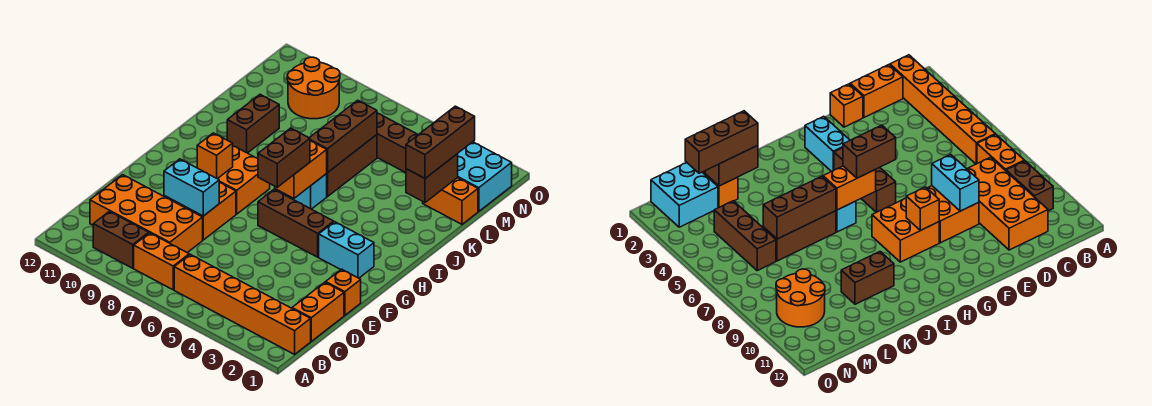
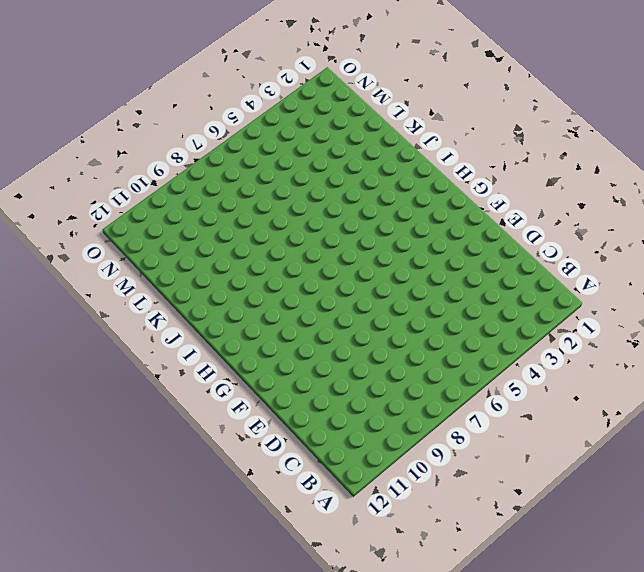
none -> orange 1x6 brick [174,254,311,354]
none -> orange 1x2 brick [134,233,189,290]
none -> brown 1x2 brick [93,211,149,268]

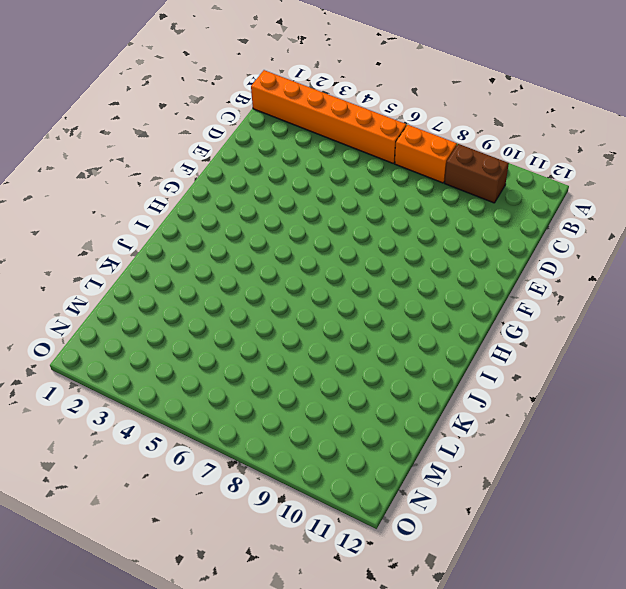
none -> orange 1x2 brick [292,282,344,341]
none -> orange 2x4 brick [90,175,203,253]
none -> orange 1x1 brick [326,269,361,315]

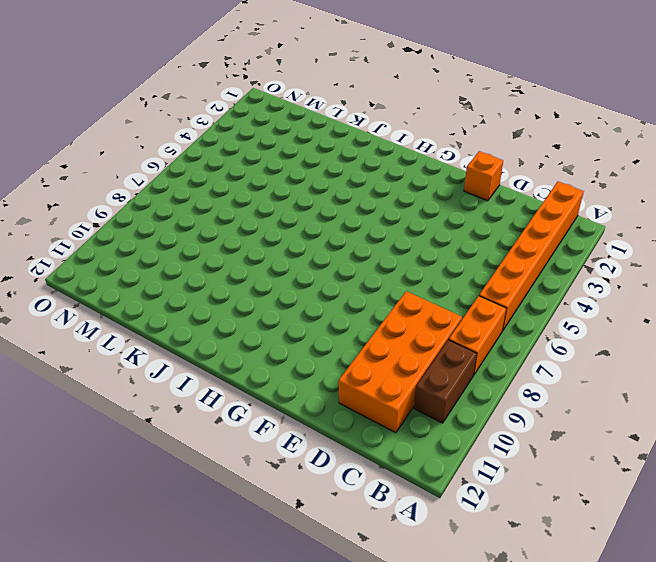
none -> orange 1x2 brick [292,282,344,341]
none -> orange 2x2 brick [164,182,236,240]
none -> cyan 1x2 brick [319,222,374,278]

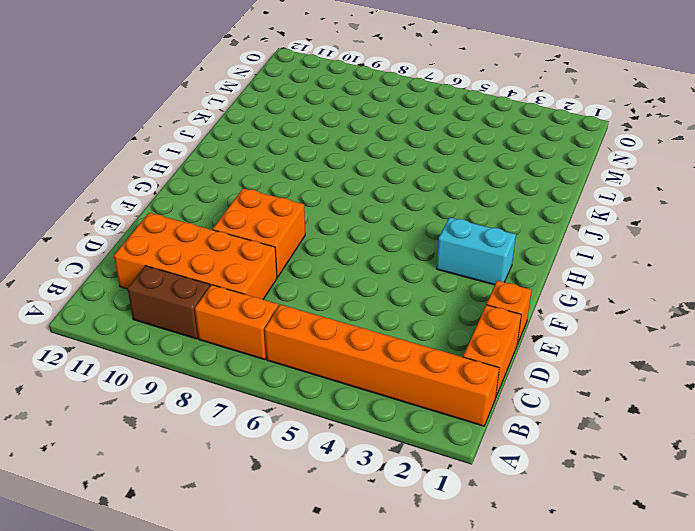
none -> brown 1x3 brick [258,190,334,257]
none -> orange 2x2 brick [218,146,270,214]
none -> cyan 1x1 brick [292,174,327,209]

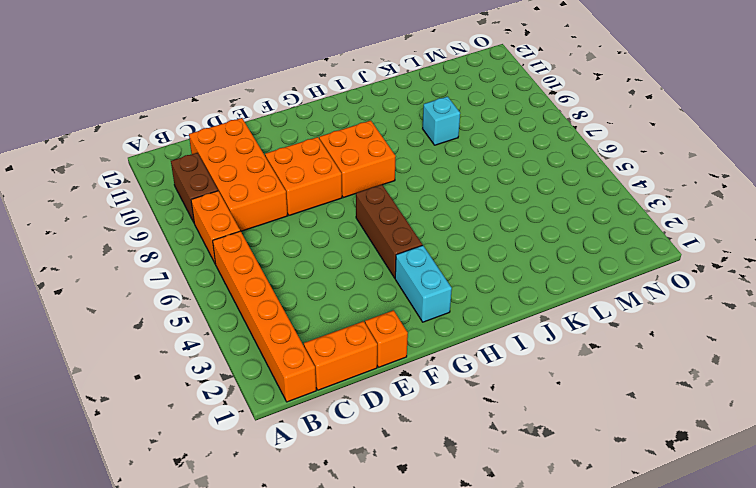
cyan 1x1 brick [423,97,460,145] -> cyan 1x1 brick moved to [292,174,327,209]
none -> brown 1x3 brick [326,135,377,197]
none -> brown 1x2 brick [227,94,279,153]
none -> orange 1x2 brick [423,178,478,224]

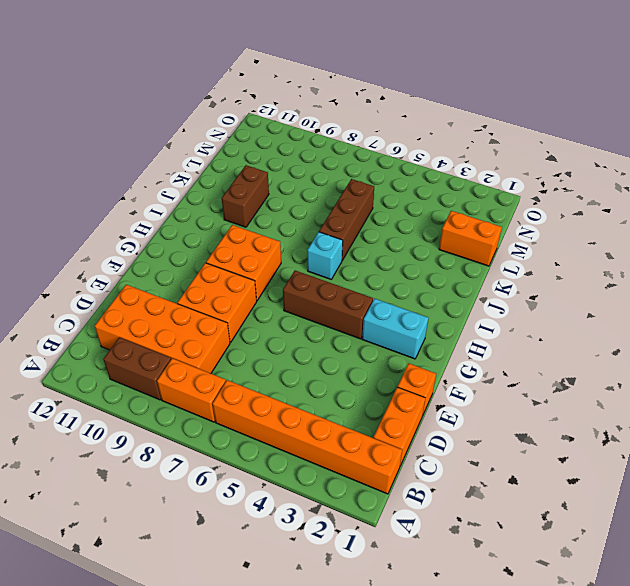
none -> cyan 2x2 brick [458,142,512,211]
none -> brown 1x3 brick [377,113,418,173]
none -> orange 2x2 round brick [287,57,340,119]

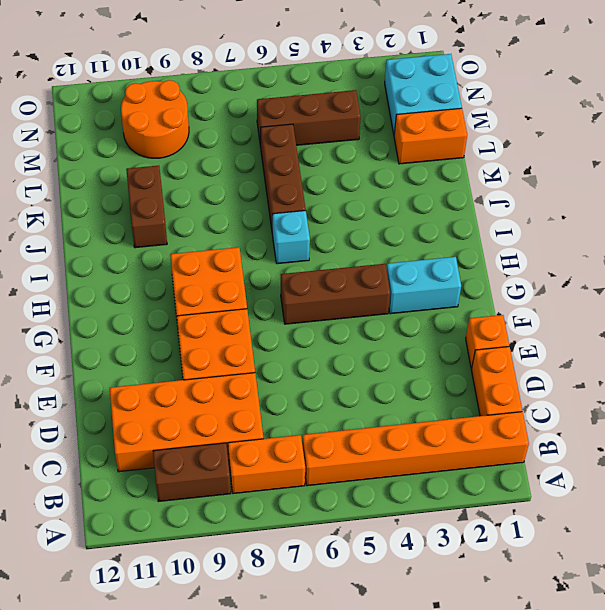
none -> cyan 1x2 brick [164,159,219,216]
none -> orange 1x1 brick [197,133,233,179]
none -> orange 1x2 brick [275,141,327,198]

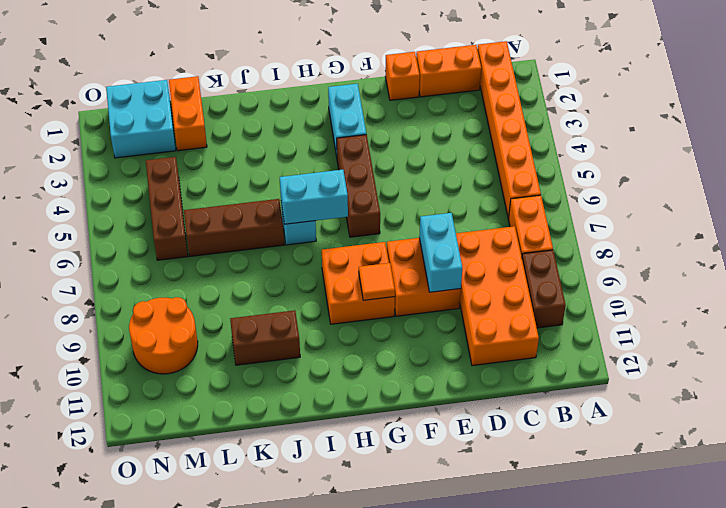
orange 1x1 tile [359,263,395,300] -> orange 1x1 brick [197,133,233,179]
cyan 1x2 brick [280,170,348,224] -> orange 1x2 brick [275,141,327,198]
none -> brown 1x3 brick [310,100,377,173]
none -> brown 1x2 brick [406,154,458,202]
none -> brown 1x2 brick [258,128,310,187]

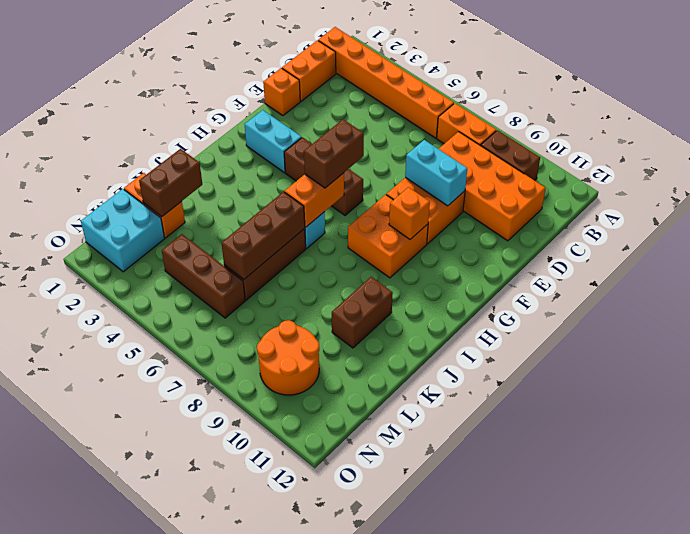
none -> brown 1x3 brick [406,106,475,178]

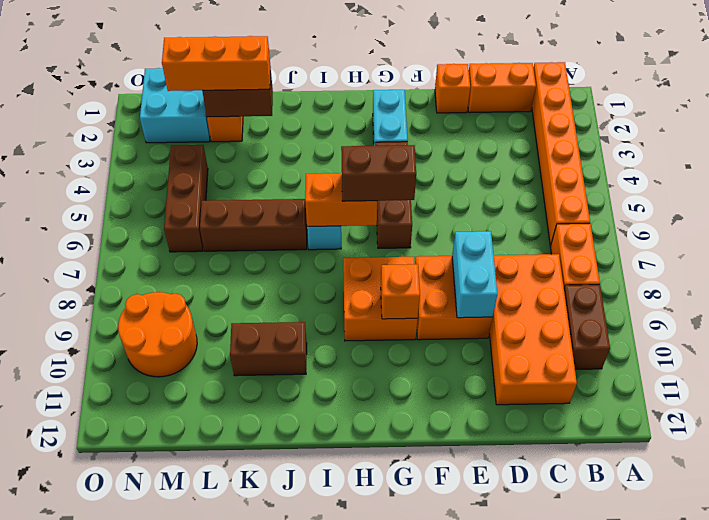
orange 1x3 brick [162,36,270,91] -> brown 1x3 brick [406,106,475,178]
none -> brown 1x3 brick [310,100,377,173]

